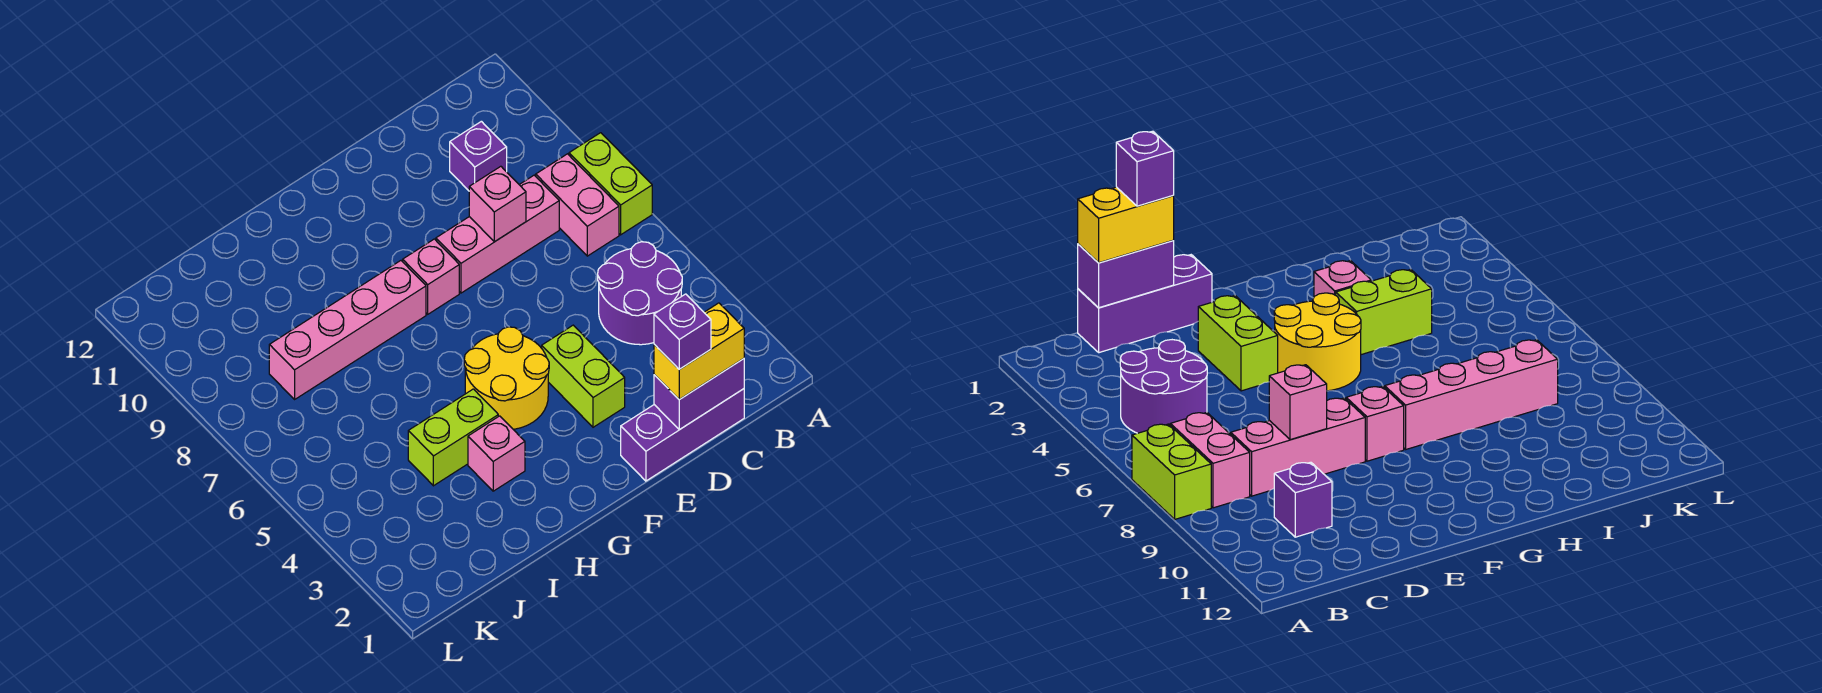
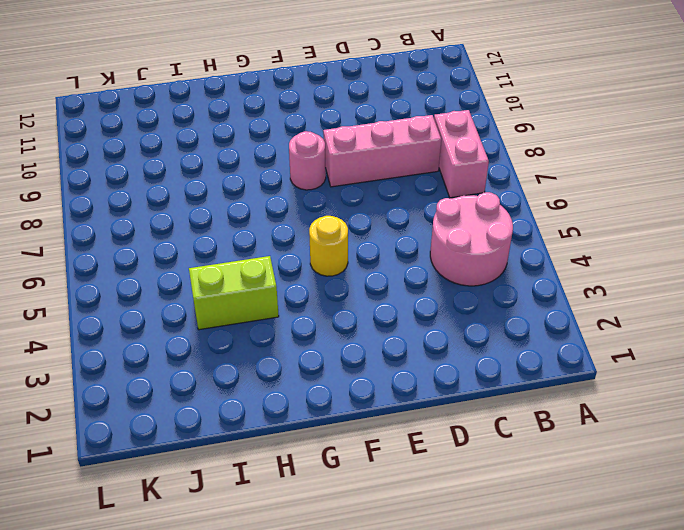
pink 2x2 round brick [430,192,513,286] -> purple 2x2 round brick [598,242,682,345]
yellow 1x1 round brick [309,216,348,276] -> yellow 2x2 round brick [464,327,549,429]
pink 1x1 round brick [289,131,326,190] -> pink 1x1 brick [403,239,459,314]
none -> lime 1x2 brick [569,133,652,235]
none -> purple 1x3 brick [621,389,744,481]
none -> purple 1x1 brick [450,121,507,191]

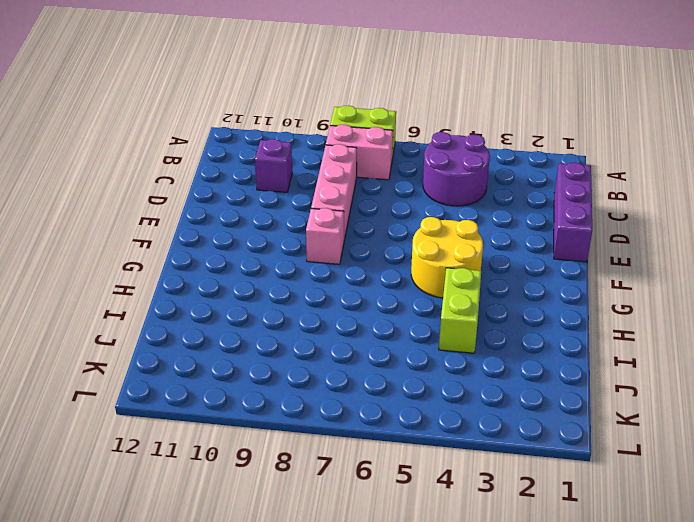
none -> lime 1x2 brick [542,325,625,427]
none -> pink 1x4 brick [269,261,426,399]
none -> pink 1x1 brick [468,416,525,491]

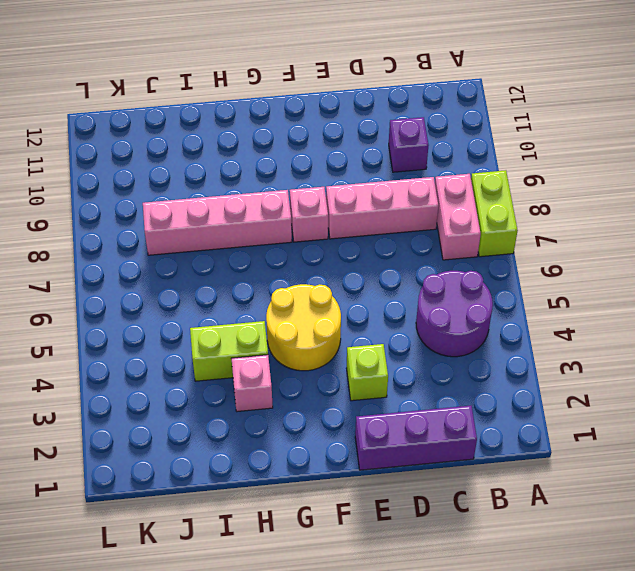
lime 1x1 brick [346,344,388,401] -> lime 1x2 brick [542,325,625,427]
none -> purple 1x2 brick [654,359,744,430]
none -> pink 1x1 brick [469,166,526,242]
none -> yellow 1x2 brick [654,303,744,399]

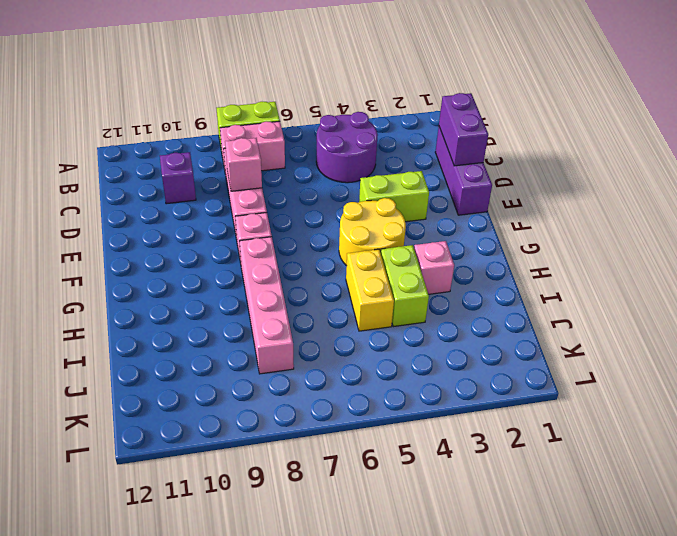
yellow 1x2 brick [346,249,394,331] -> yellow 1x2 brick moved to [654,303,744,399]
none -> purple 1x1 brick [654,294,711,369]

